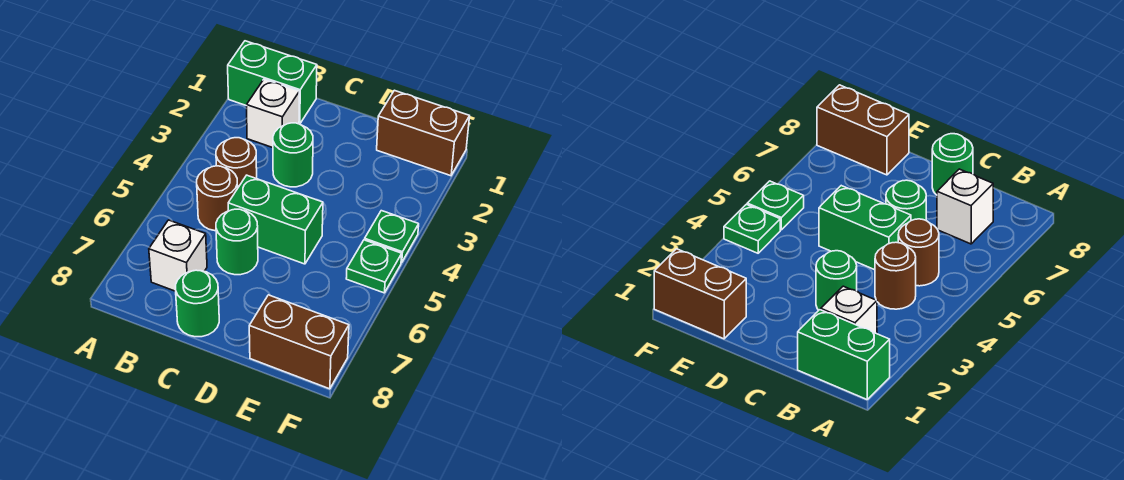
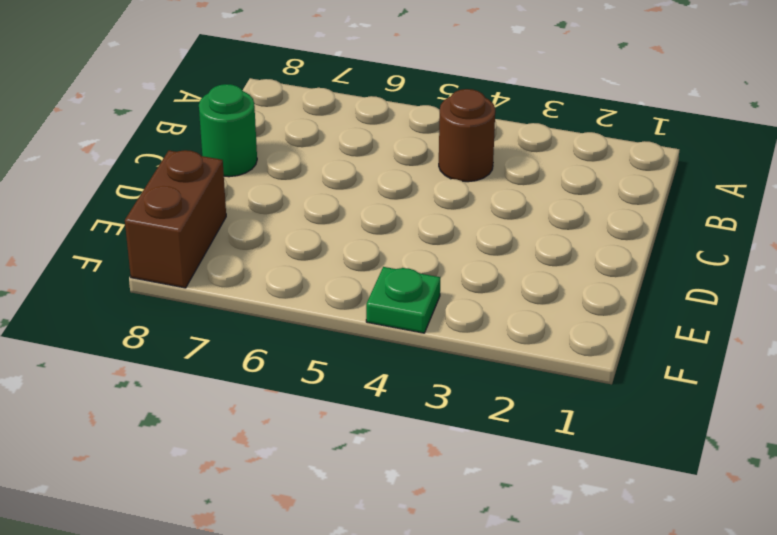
none -> green 1x2 brick [228,41,317,124]
none -> white 1x1 brick [246,79,299,148]
none -> brown 1x1 round brick [197,166,238,231]

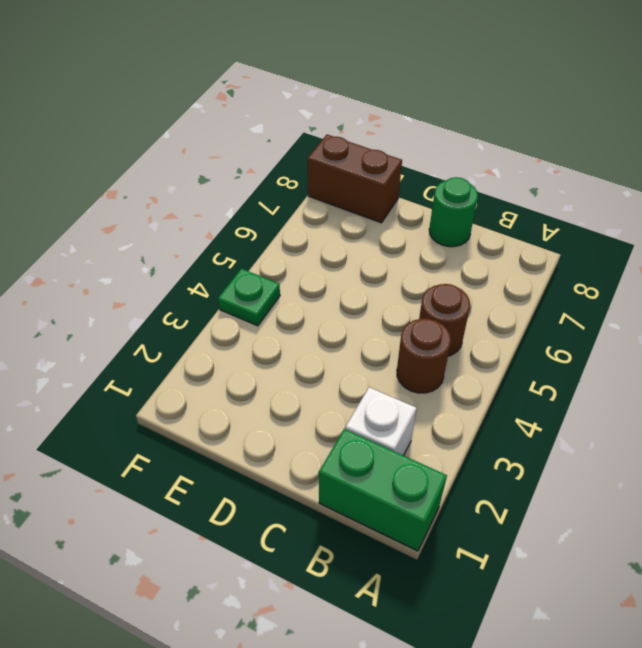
none -> white 1x1 brick [149,220,207,291]
none -> green 1x1 round brick [273,123,313,187]
none -> green 1x2 brick [228,175,323,264]

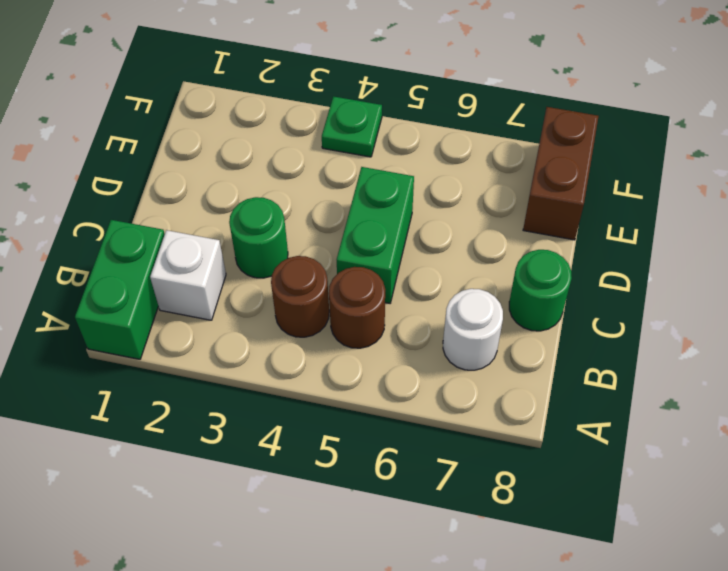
white 1x1 round brick [443,289,503,370] -> white 1x1 brick [149,220,207,291]
none -> green 1x1 round brick [216,209,258,275]
none -> brown 1x2 brick [377,90,470,176]
none -> green 1x1 plate [346,240,402,293]

